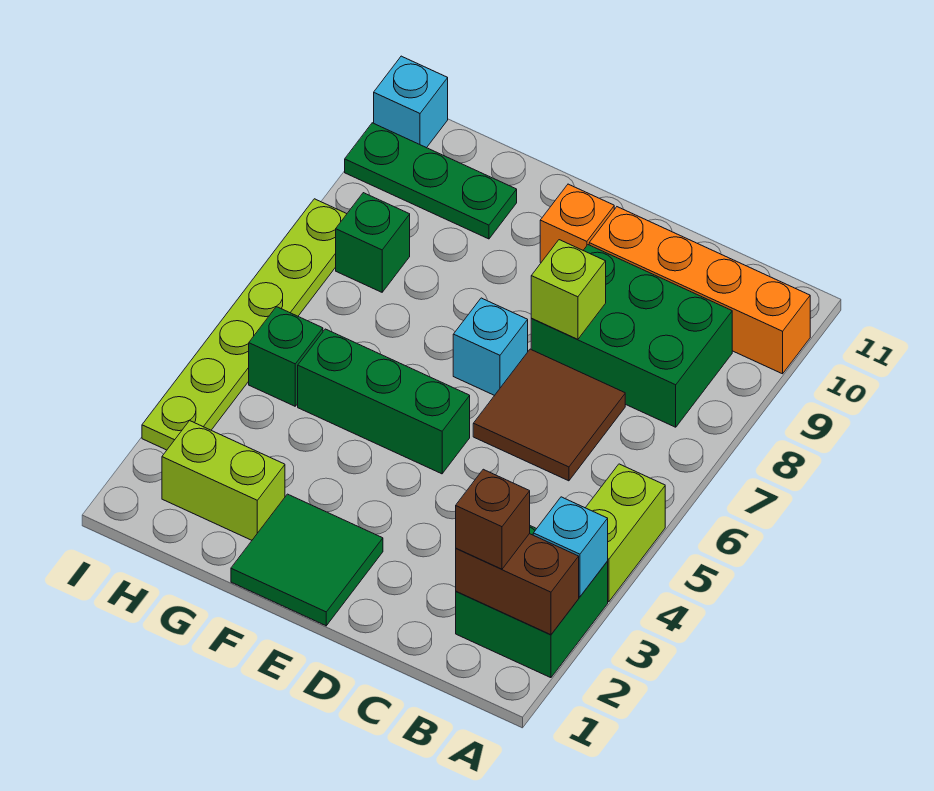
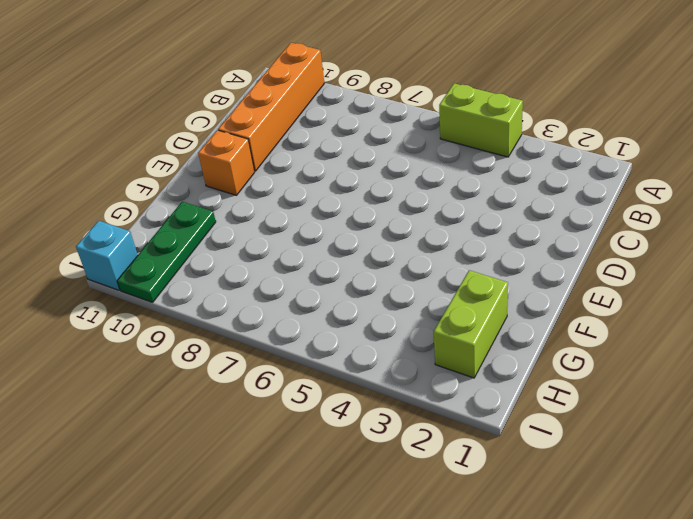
none -> green 2x2 brick [456,526,608,678]
none -> green 2x3 brick [531,245,732,427]
none -> brown 2x2 tile [473,349,625,481]

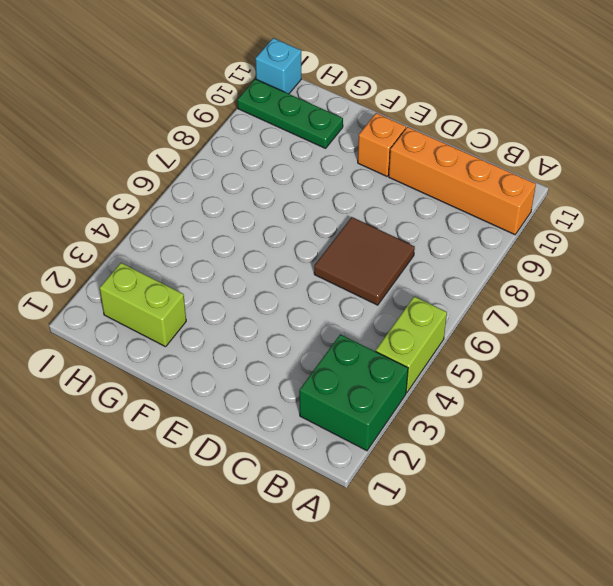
none -> green 2x3 brick [531,245,732,427]
none -> green 2x2 tile [231,494,383,626]
none -> green 1x3 brick [298,329,470,474]

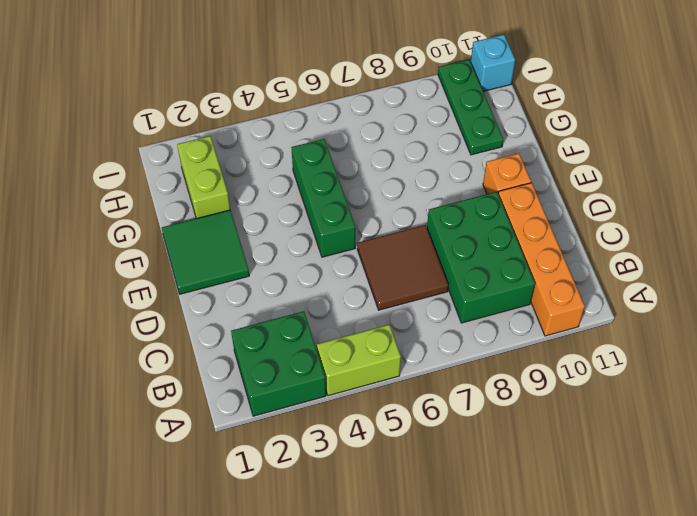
none -> cyan 1x1 brick [453,298,528,396]
none -> green 1x1 brick [249,307,323,406]
none -> green 1x1 brick [336,193,410,292]

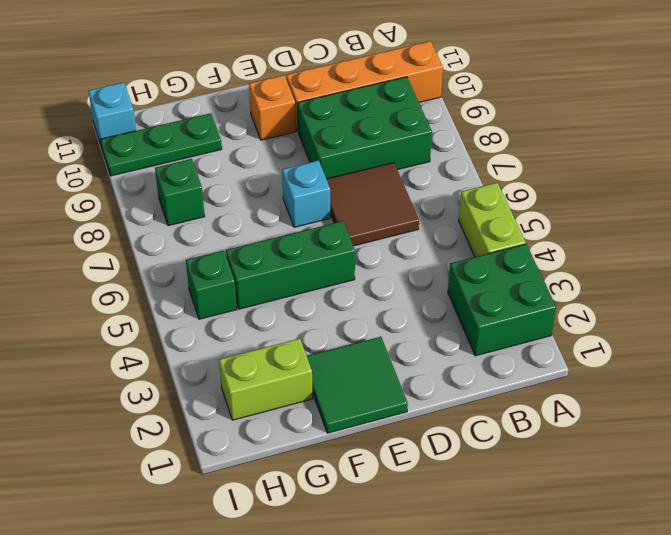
none -> lime 1x6 plate [142,199,346,450]
none -> brown 1x2 brick [456,534,579,635]
none -> cyan 1x1 brick [533,497,608,597]

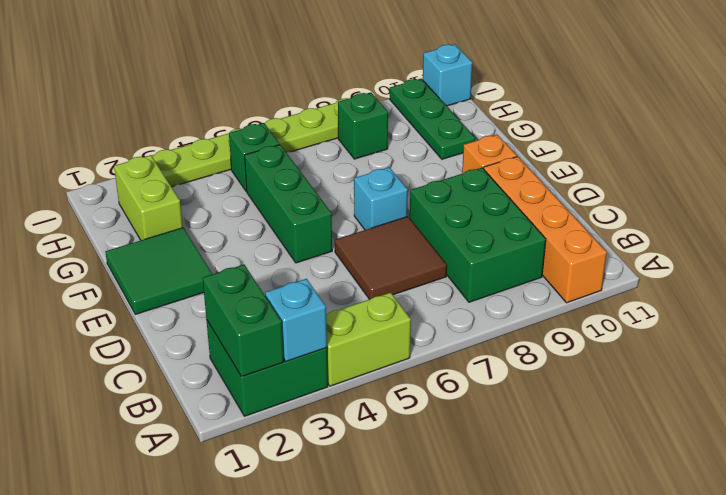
green 1x2 brick [203,265,284,377] -> brown 1x2 brick [456,534,579,635]
none -> lime 1x1 brick [531,240,606,339]
none -> brown 1x1 brick [456,469,530,569]

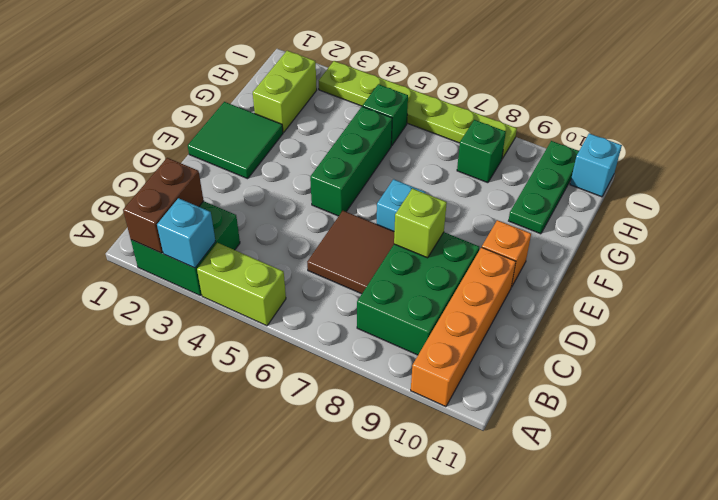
none -> brown 1x1 brick [456,469,530,569]

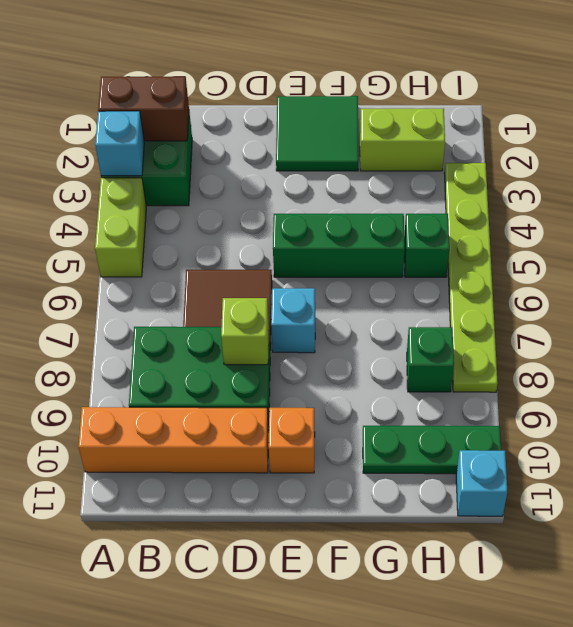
none -> brown 1x1 brick [456,469,530,569]

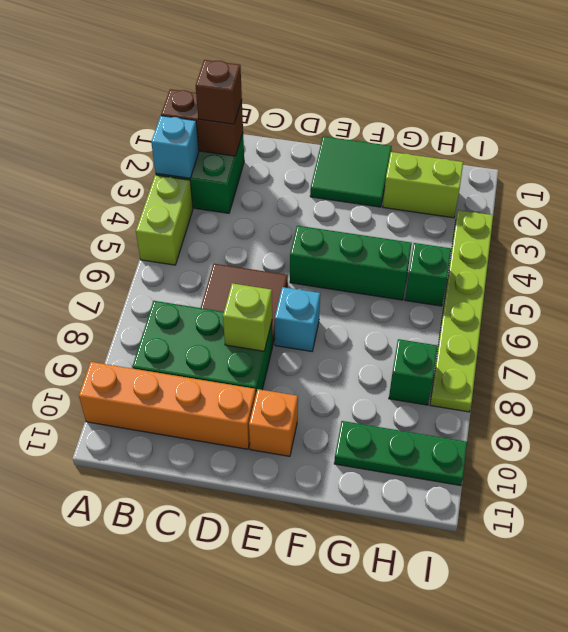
none -> cyan 1x1 brick [374,56,448,148]

